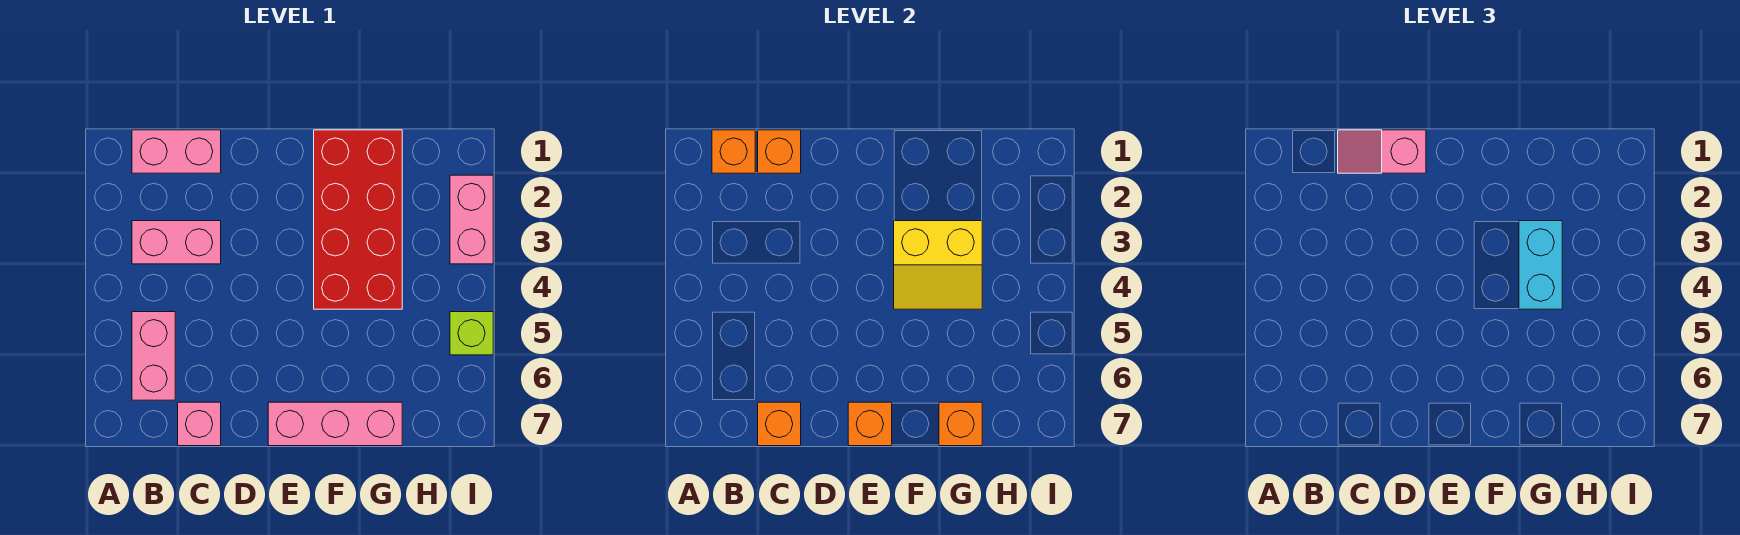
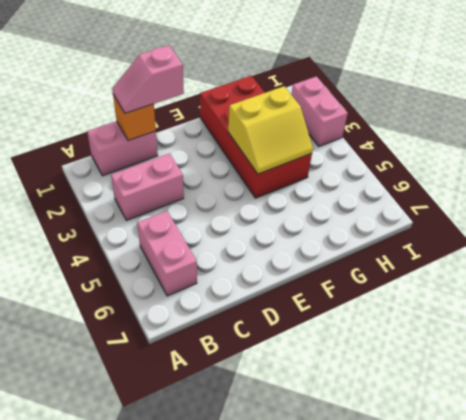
none -> pink 1x1 brick [178,402,221,446]
none -> pink 1x3 brick [268,402,402,446]
none -> lime 1x1 brick [450,312,493,355]

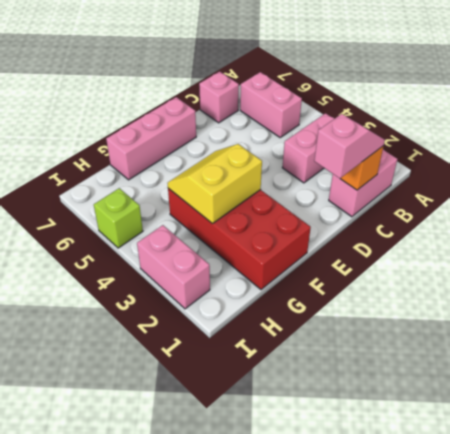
none -> orange 1x1 brick [712,130,755,173]
none -> orange 1x1 brick [758,402,801,446]
none -> orange 1x1 brick [848,402,892,446]

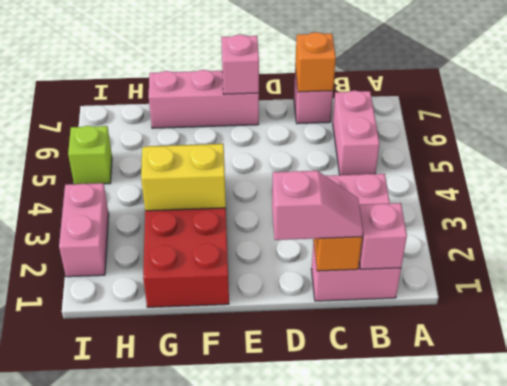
pink 1x1 brick [359,203,407,269] -> orange 1x1 brick [712,130,755,173]
pink 1x1 brick [221,34,259,94] -> orange 1x1 brick [848,402,892,446]
none -> orange 1x1 brick [939,402,982,446]
none -> cyan 1x2 brick [1519,221,1562,309]

